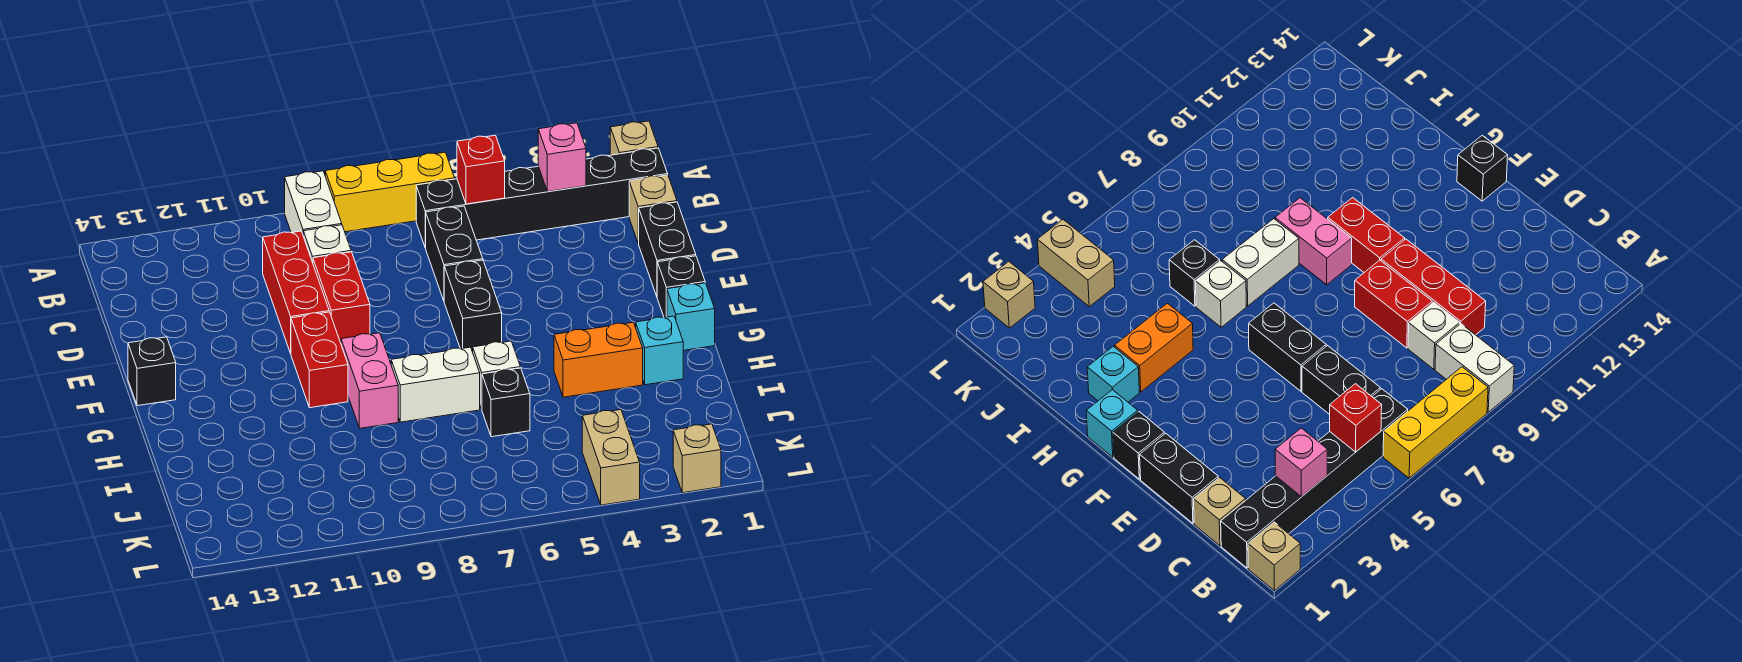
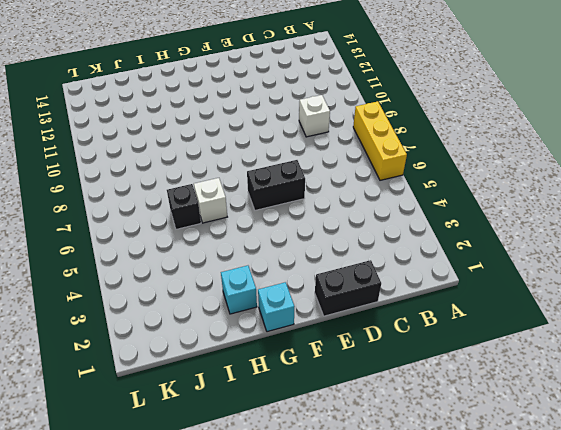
none -> tan 1x1 brick [610,121,658,155]
none -> white 1x2 brick [285,171,342,234]
none -> black 1x6 brick [416,148,668,248]

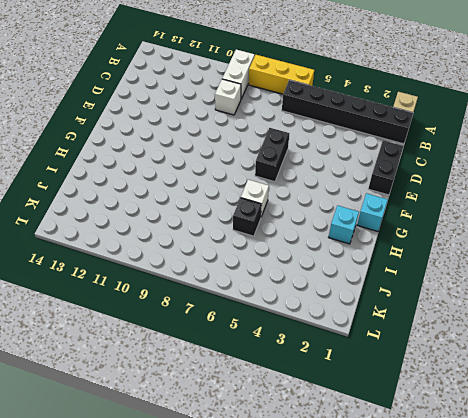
none -> tan 1x1 brick [629,175,677,243]
none -> black 1x2 brick [426,206,483,300]
none -> red 1x3 brick [263,231,329,353]

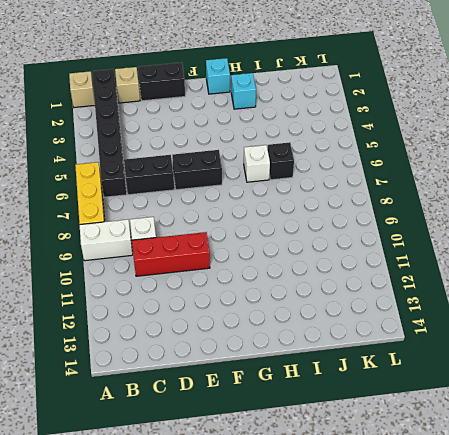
none -> red 1x2 brick [313,252,370,343]
none -> black 1x1 brick [657,256,705,318]
none -> red 1x2 brick [291,312,348,408]

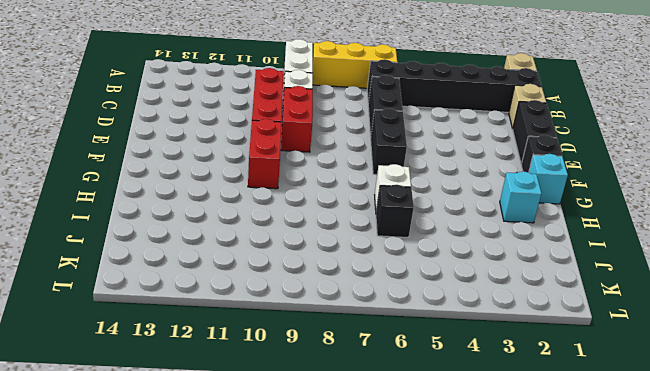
none -> black 1x1 brick [128,337,176,406]
none -> pink 1x2 brick [341,333,398,428]
none -> orange 1x2 brick [554,322,643,397]

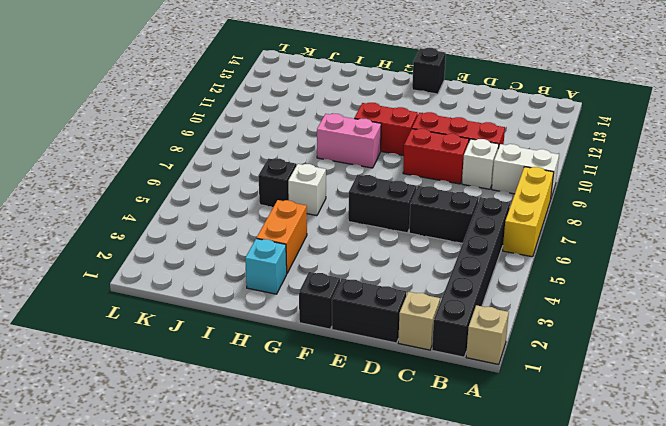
none -> cyan 1x1 brick [667,283,715,350]
none -> white 1x2 brick [391,347,480,422]
none -> tan 1x2 brick [582,410,640,505]

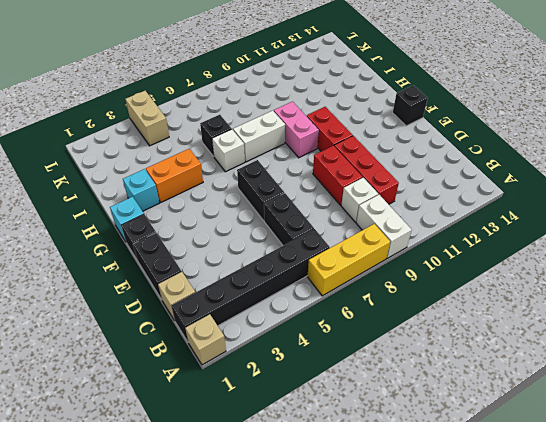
none -> tan 1x1 brick [673,424,721,493]
none -> pink 1x1 brick [538,123,586,191]
none -> red 1x1 brick [457,135,505,204]

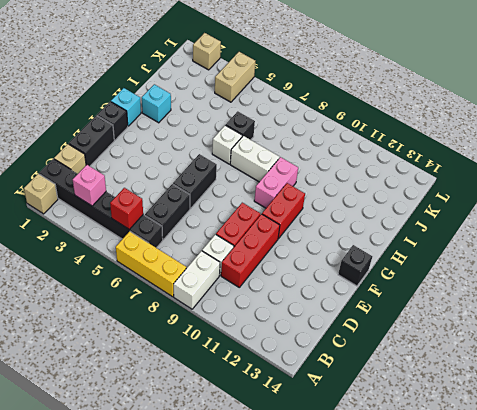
none -> orange 1x2 brick [554,322,643,397]

